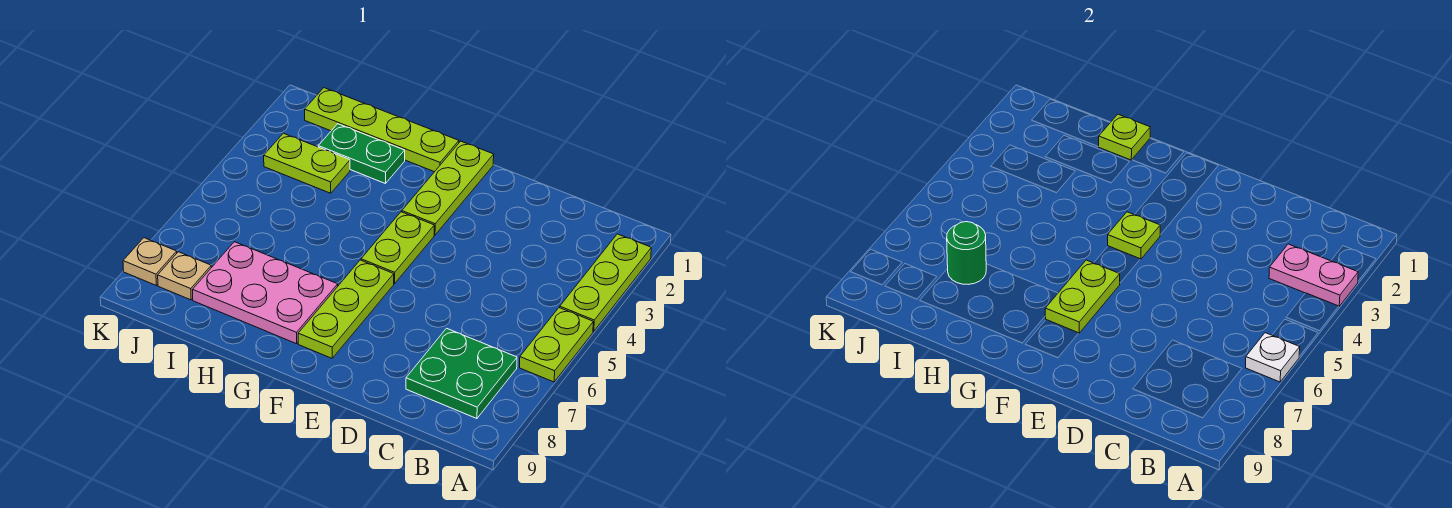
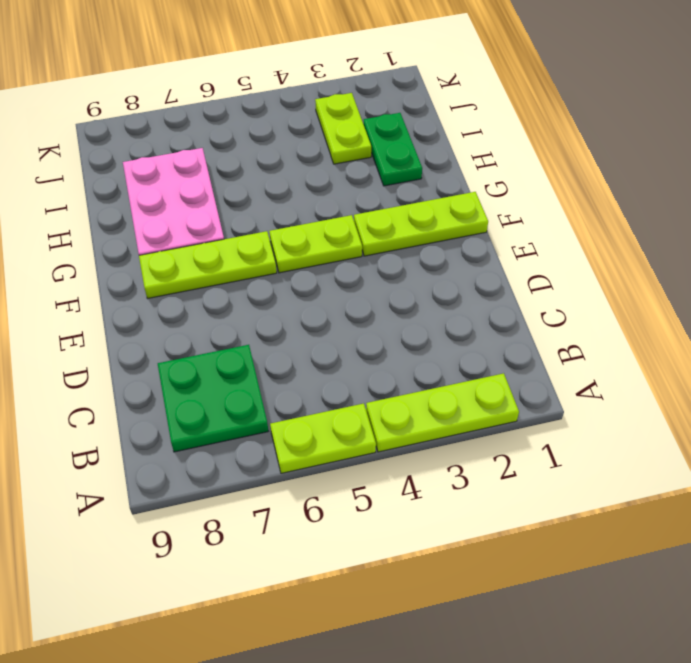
none -> lime 1x4 plate [305,88,459,172]
none -> tan 1x1 plate [158,252,211,300]
none -> tan 1x1 plate [123,238,177,285]

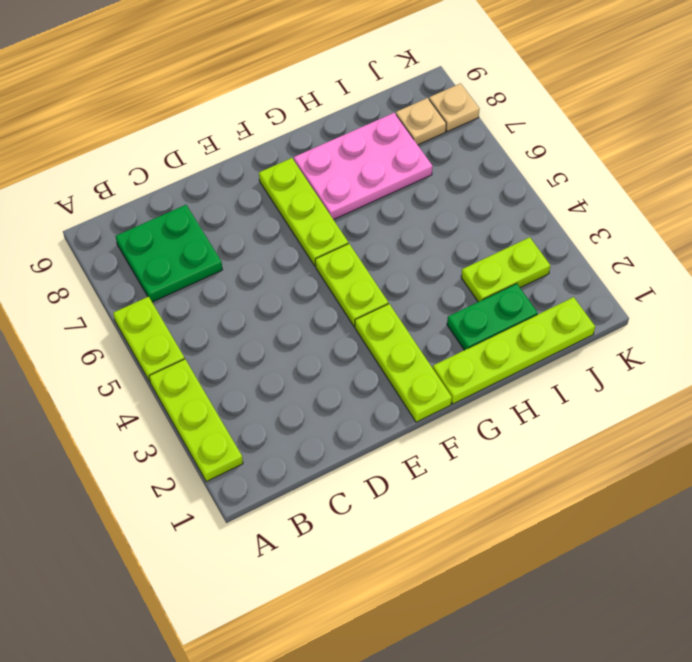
none -> pink 1x2 plate [1269,244,1358,306]
none -> white 1x1 plate [1246,333,1300,382]
none -> lime 1x1 plate [1108,212,1160,259]

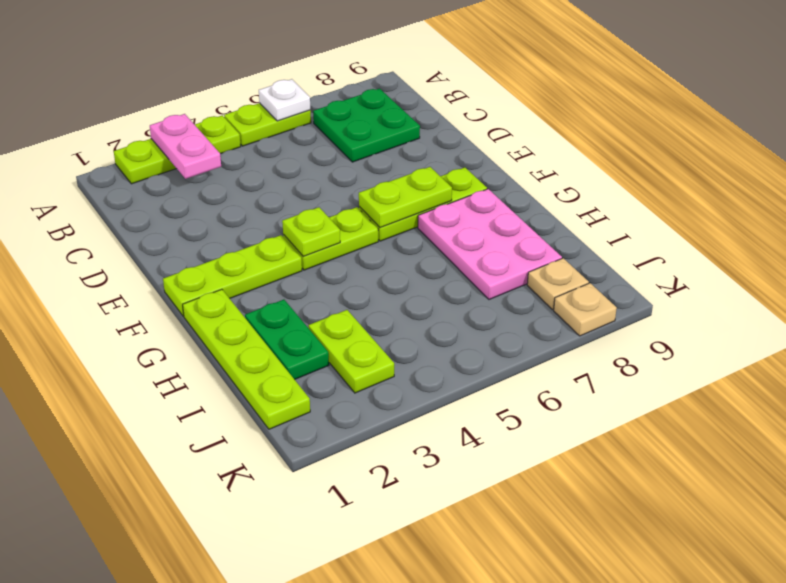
none -> lime 1x1 plate [1099,114,1150,160]
none -> green 1x1 round brick [947,222,986,284]

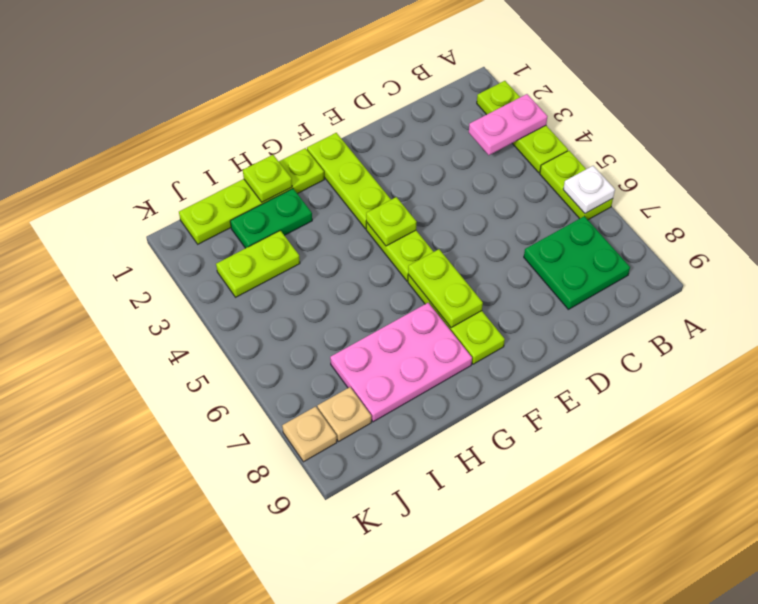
none -> green 1x1 round brick [947,222,986,284]

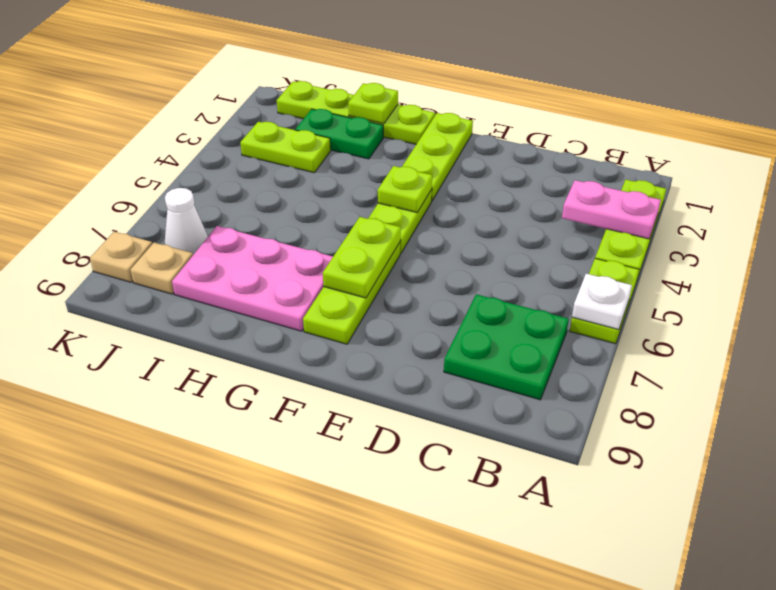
white 1x1 cone [165,188,208,255] -> none
none -> green 1x1 round brick [947,222,986,284]

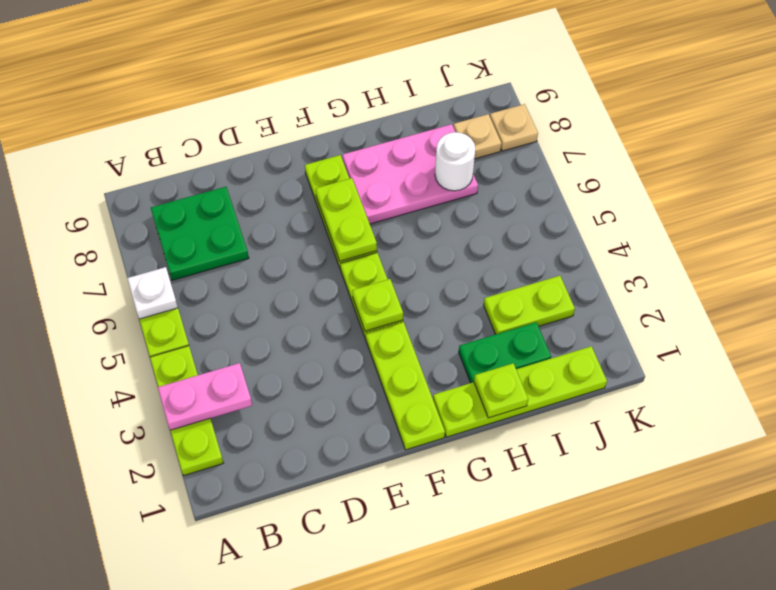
white 1x1 round brick [435,132,475,191] -> green 1x1 round brick [947,222,986,284]

